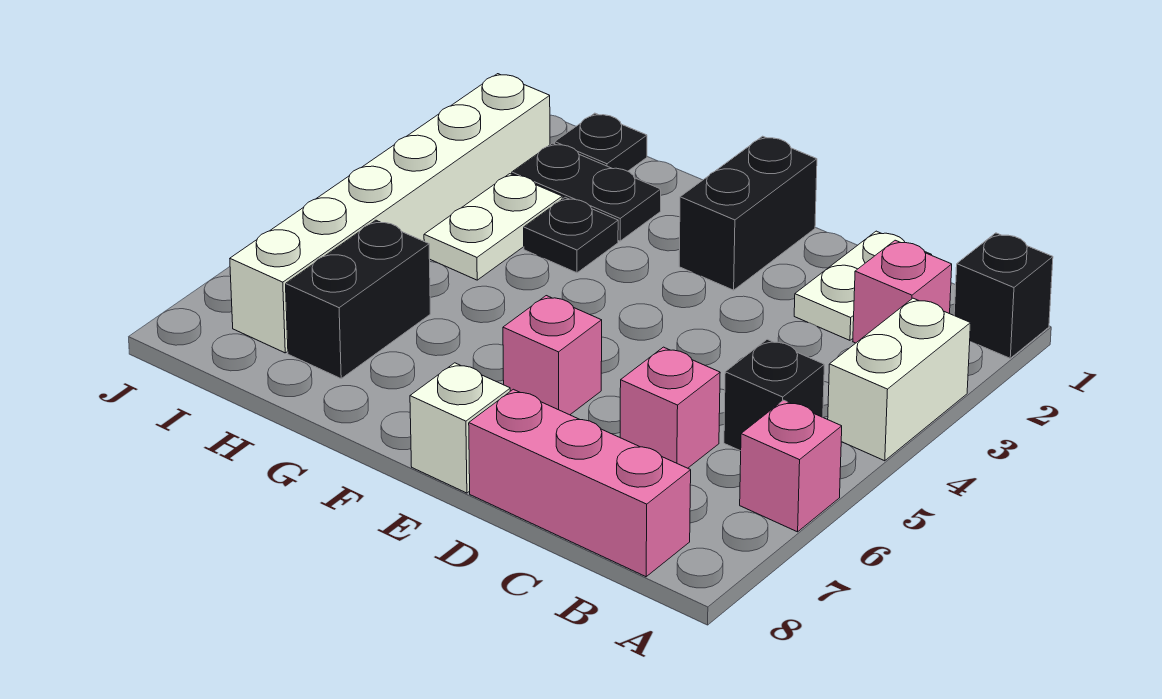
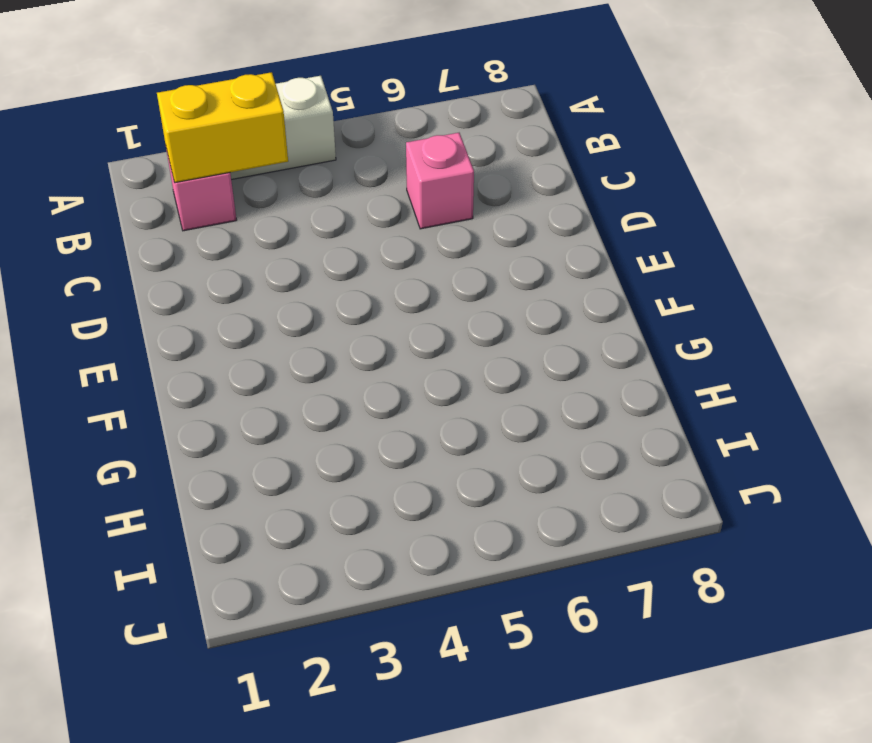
yellow 1x2 brick [157,72,288,183] -> none
none -> black 1x1 brick [954,233,1053,358]
none -> pink 1x1 brick [740,400,842,532]
none -> black 1x1 brick [724,339,824,451]

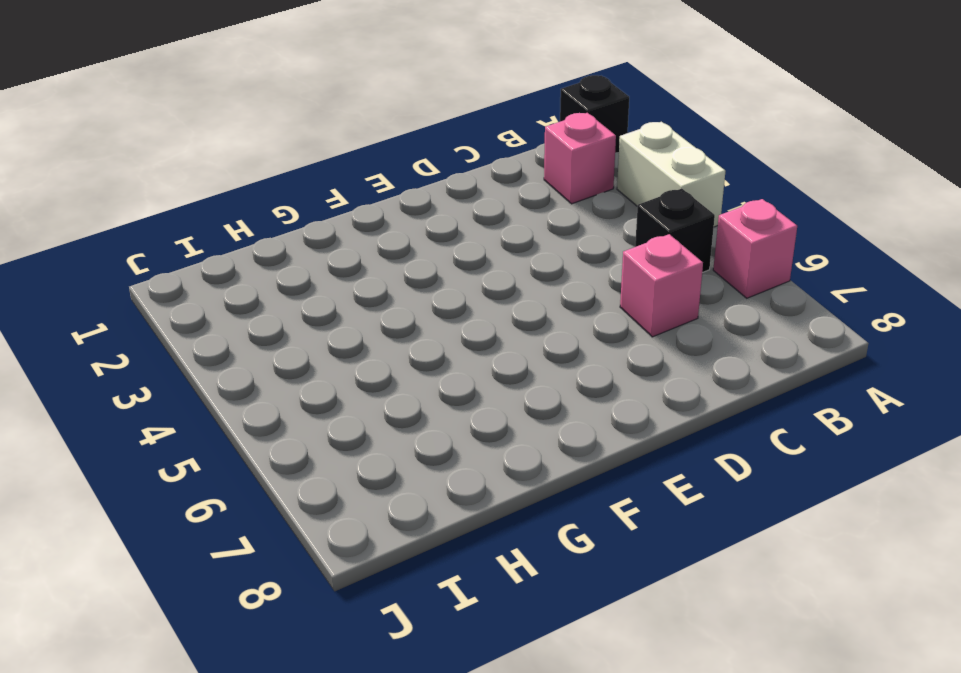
none -> pink 1x3 brick [469,389,691,577]
none -> white 1x2 plate [794,231,931,340]
none -> black 1x2 brick [679,136,817,290]

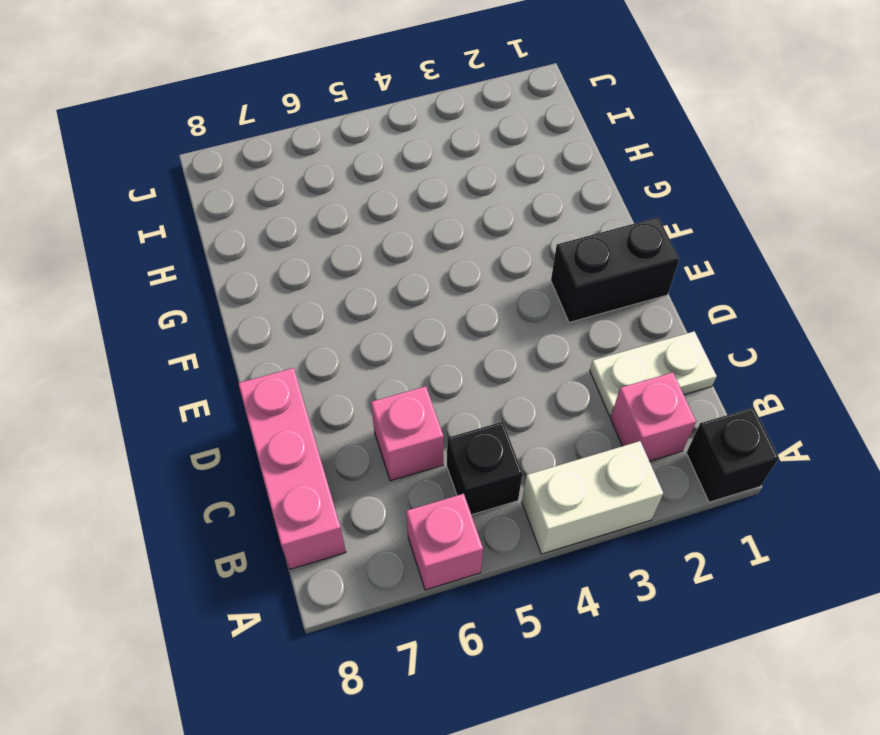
none -> pink 1x1 brick [503,296,602,415]
none -> white 1x1 brick [410,363,510,493]
none -> black 1x2 plate [512,143,661,241]

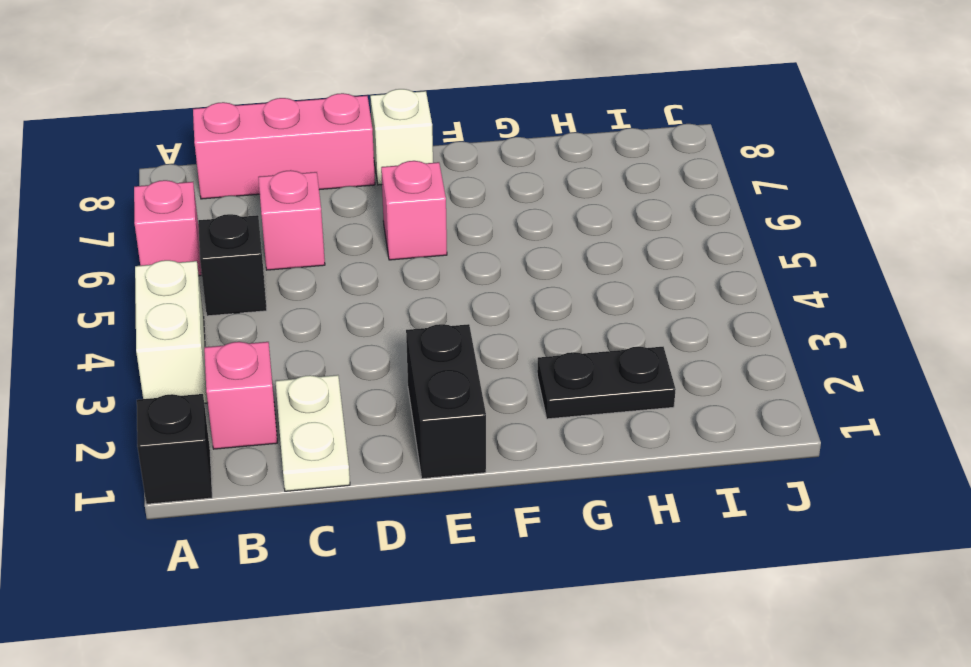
none -> black 1x1 plate [524,197,618,273]
none -> black 1x1 plate [555,113,647,171]
none -> white 1x2 plate [424,174,562,280]

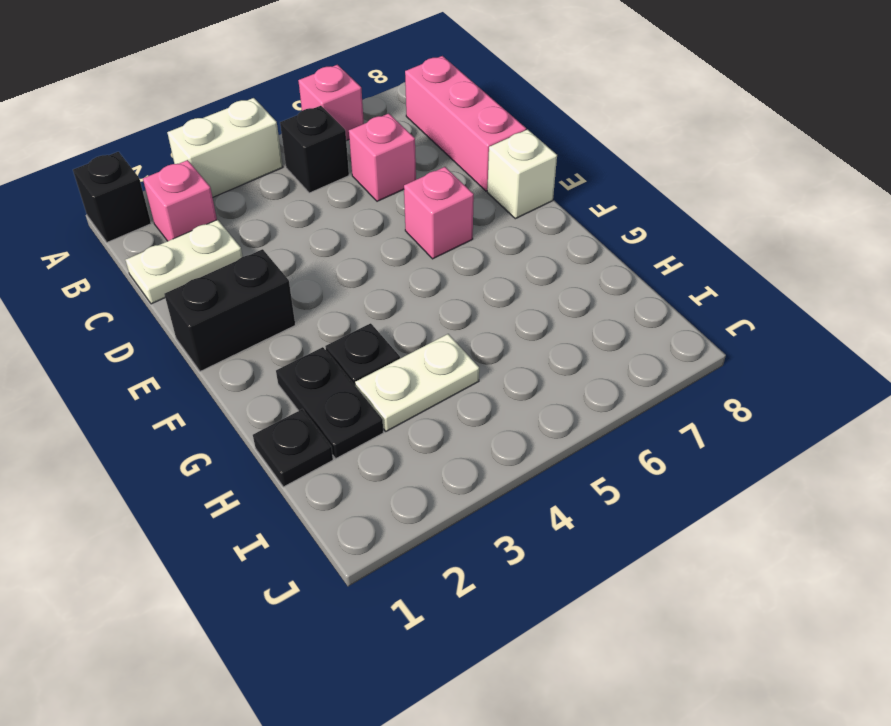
none -> black 1x2 brick [286,220,430,378]
none -> white 1x6 brick [230,74,550,353]

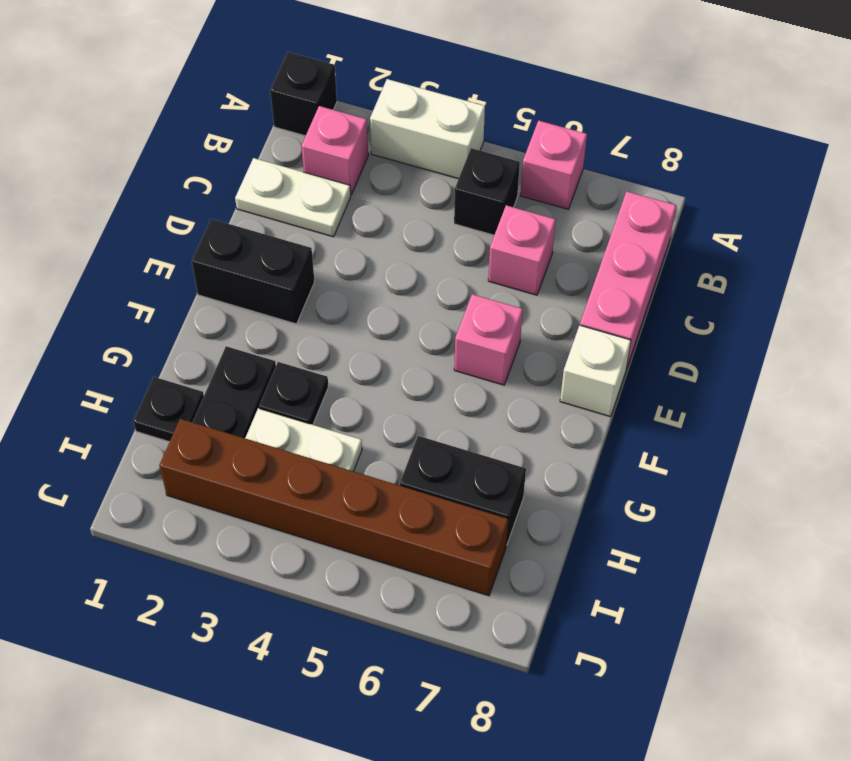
brown 1x6 brick [159,419,508,596] -> white 1x6 brick [230,74,550,353]

